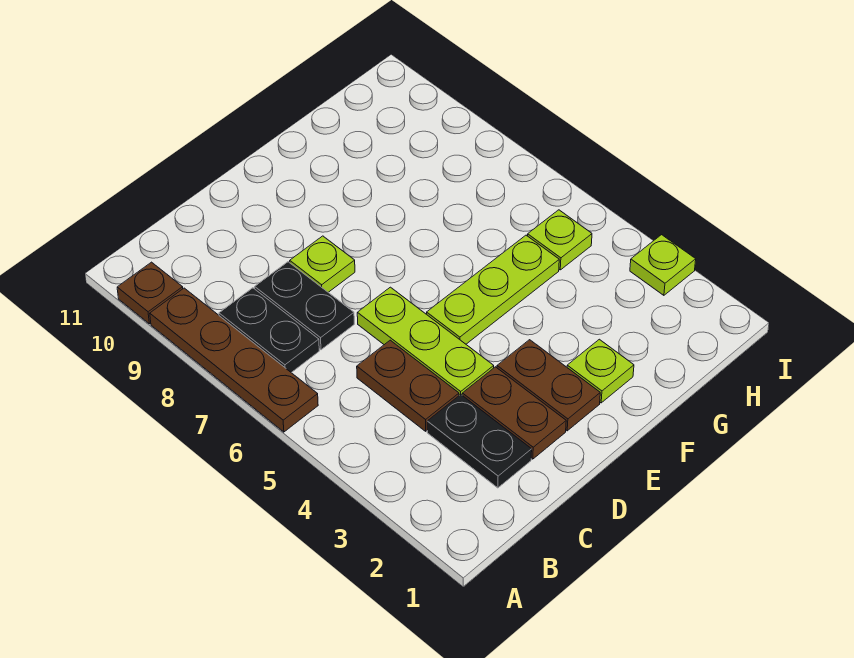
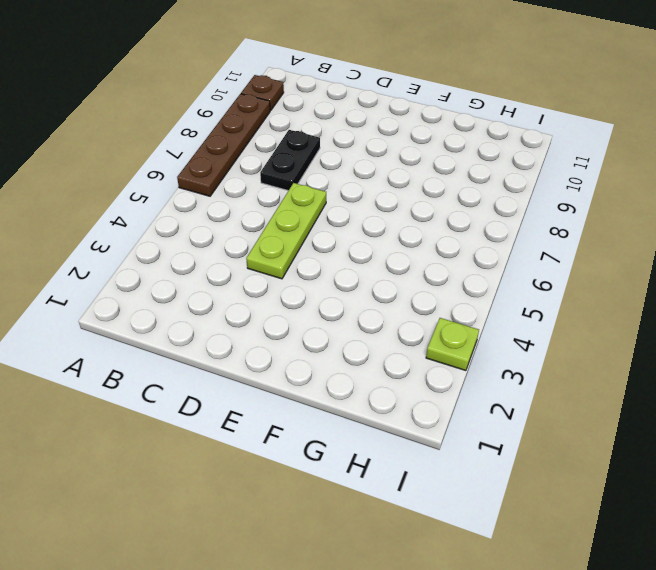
none -> black 1x2 plate [219,288,319,373]
none -> black 1x2 plate [427,395,532,488]
none -> brown 1x2 plate [357,340,459,431]

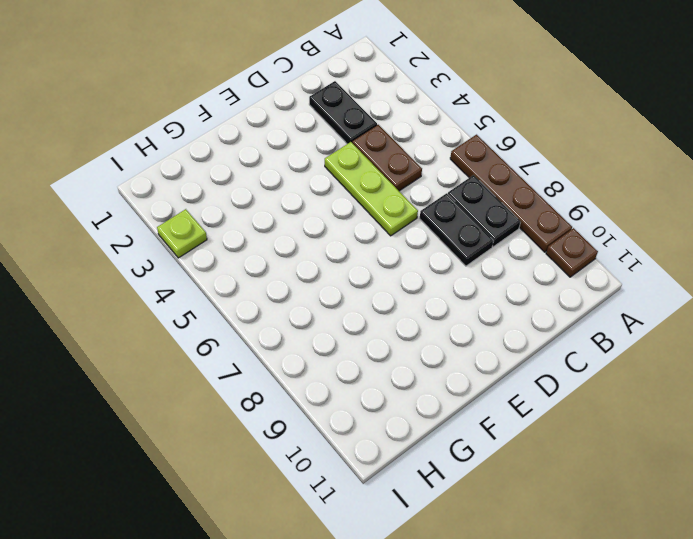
none -> brown 1x2 plate [462,367,566,459]
none -> lime 1x1 plate [290,236,355,292]
none -> brown 1x2 plate [497,340,600,431]

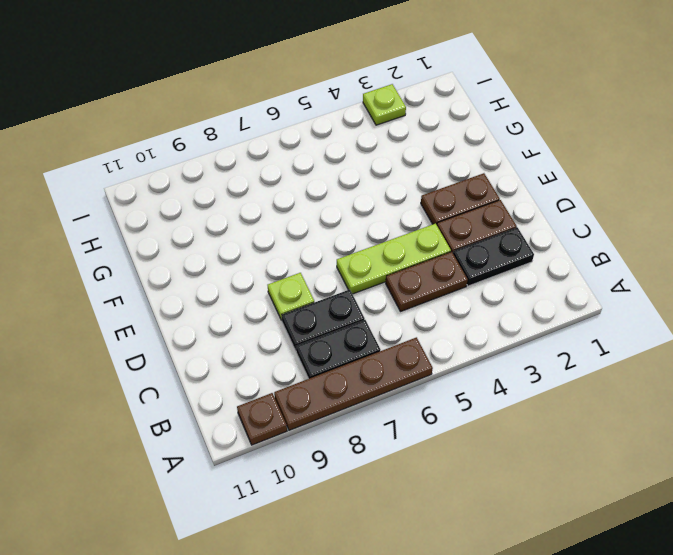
none -> lime 1x3 plate [427,235,559,344]
none -> lime 1x1 plate [567,339,634,403]
none -> lime 1x1 plate [528,210,592,270]

